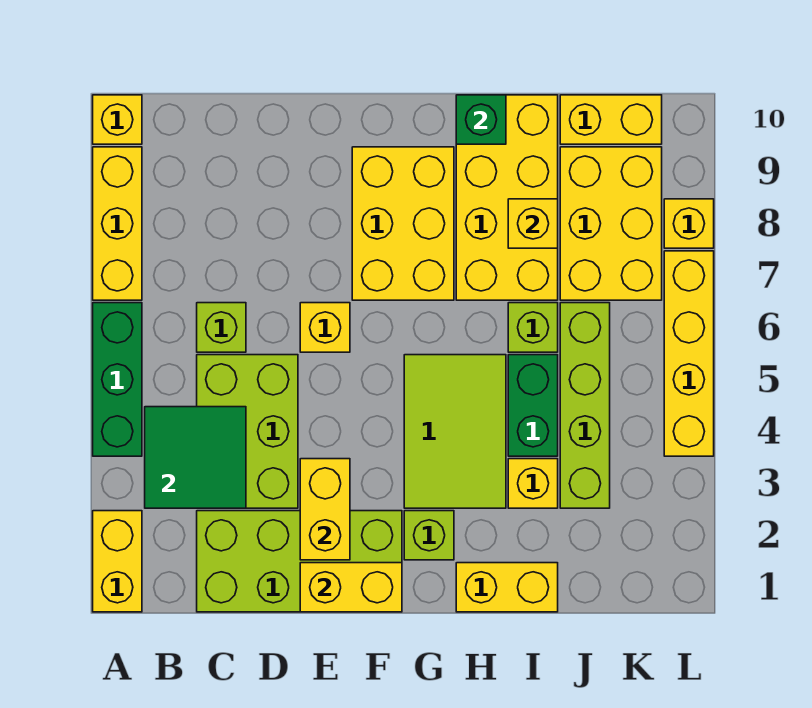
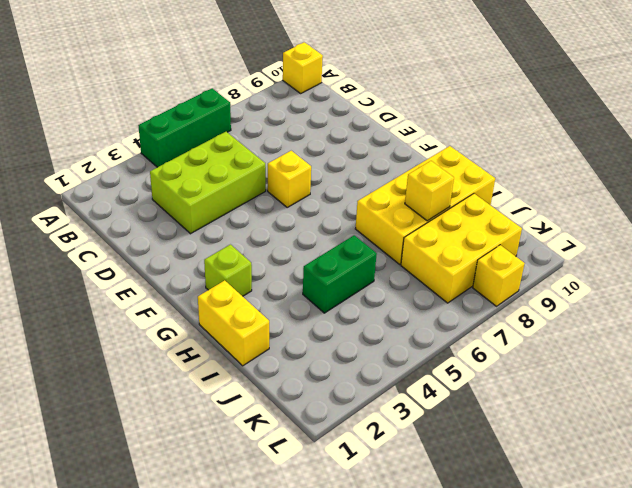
none -> yellow 1x2 brick [93,511,142,612]
none -> yellow 1x3 brick [93,147,142,300]
none -> lime 2x4 brick [197,511,402,612]

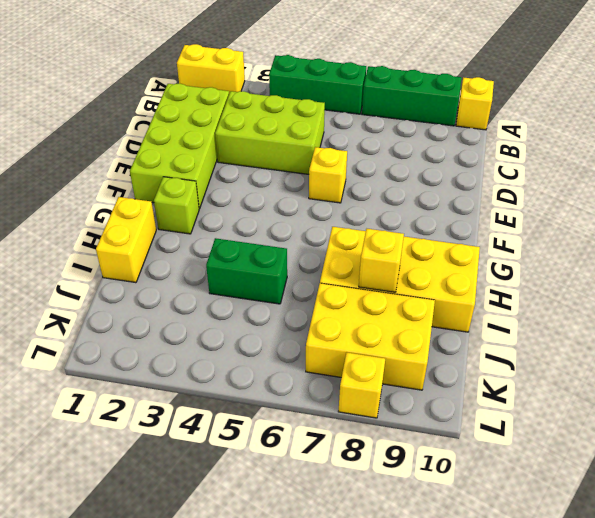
green 1x3 brick [362,66,461,126] -> yellow 1x3 brick [93,147,142,300]
none -> lime 1x1 brick [197,303,246,352]
none -> yellow 2x3 brick [352,147,454,300]
none -> lime 2x3 tile [404,355,506,508]

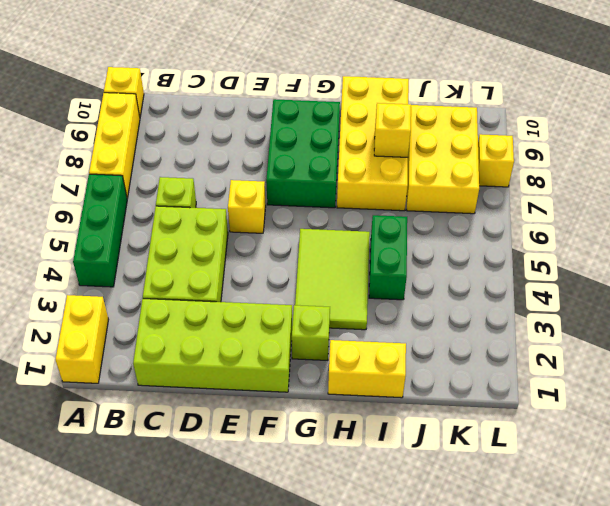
green 2x3 brick [266,99,340,208] -> yellow 2x3 brick [352,147,454,300]
none -> yellow 1x1 brick [508,459,558,508]
none -> lime 1x1 brick [508,303,558,352]
none -> lime 1x4 brick [560,303,610,508]

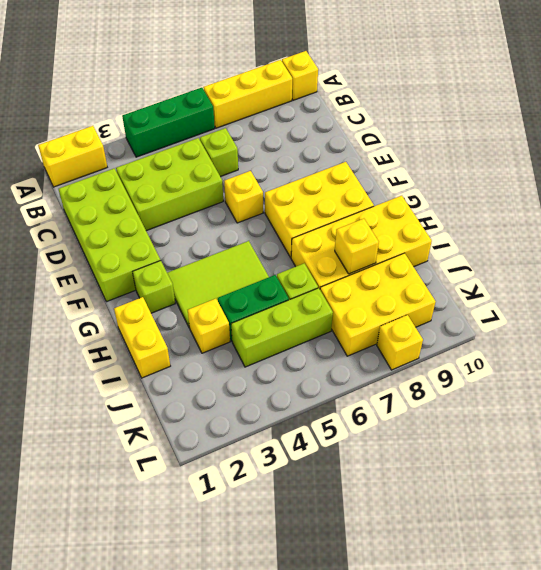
lime 1x3 brick [231,288,333,367] -> lime 1x4 brick [560,303,610,508]
none -> yellow 1x2 brick [560,95,662,144]
none -> yellow 1x4 brick [664,251,714,456]
none -> green 2x2 tile [145,407,246,508]

